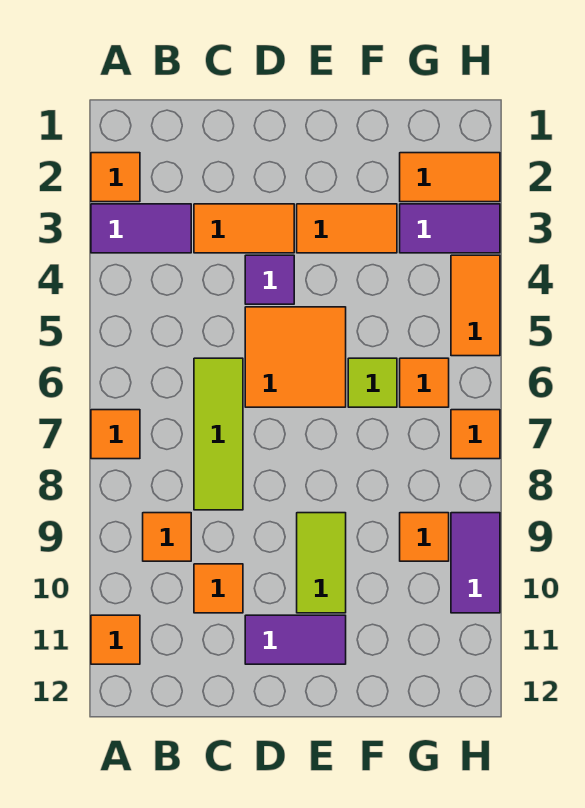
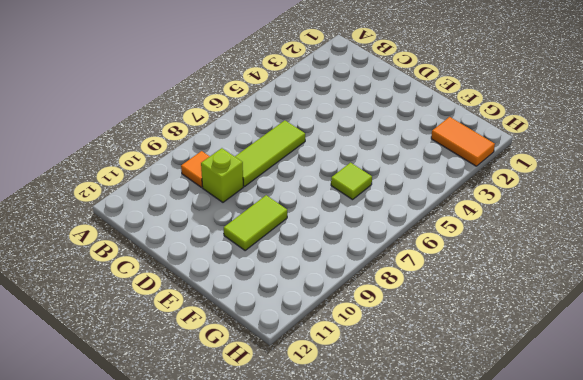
lime 1x1 brick [201,148,243,202] -> none
none -> orange 1x1 tile [91,153,140,202]
none -> purple 1x2 tile [91,204,191,253]
none -> orange 1x1 tile [91,410,140,459]

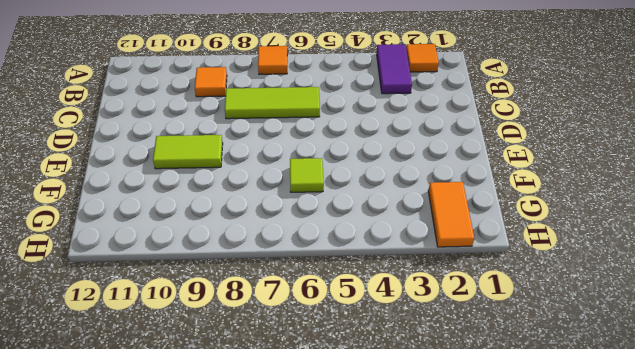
none -> orange 1x1 tile [91,615,140,664]
none -> orange 1x2 tile [194,204,294,253]
none -> orange 1x1 tile [194,564,243,613]

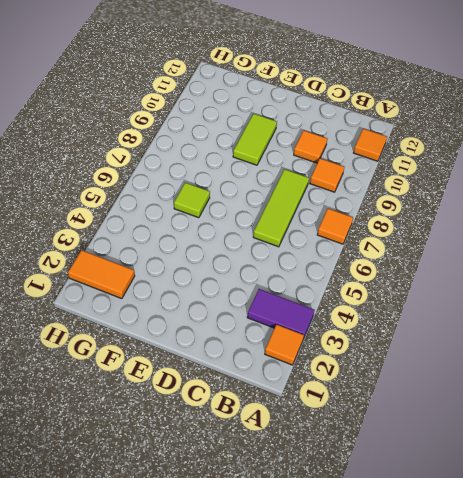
none -> orange 1x2 tile [194,204,294,253]
none -> purple 1x1 tile [245,255,294,304]
none -> orange 2x2 tile [245,307,346,407]

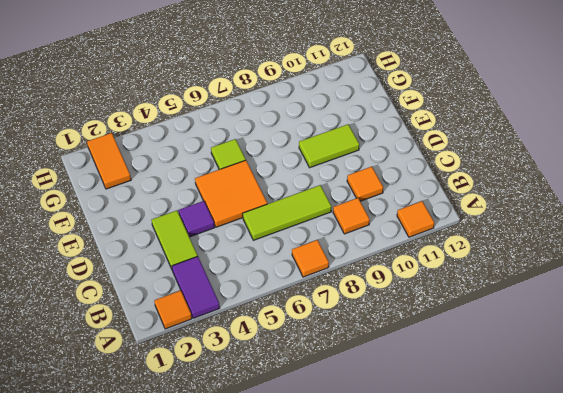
lime 1x2 tile [152,211,198,269] -> orange 1x2 tile [194,204,294,253]
none -> purple 1x2 tile [245,615,346,664]
none -> orange 1x2 tile [297,204,397,253]
none -> purple 1x2 tile [400,204,500,253]

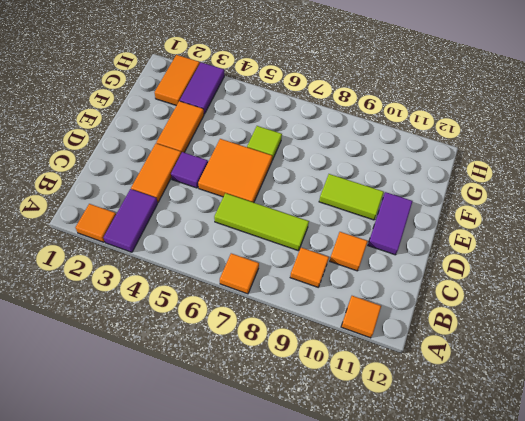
none -> orange 1x1 tile [400,358,449,407]
none -> orange 1x1 tile [400,513,449,561]
none -> orange 1x2 tile [451,255,500,356]

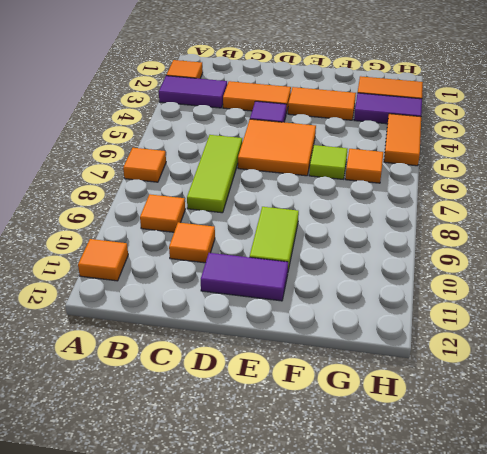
none -> orange 1x1 tile [400,513,449,561]
none -> orange 1x1 tile [451,410,500,459]
none -> purple 1x2 tile [451,513,500,613]

